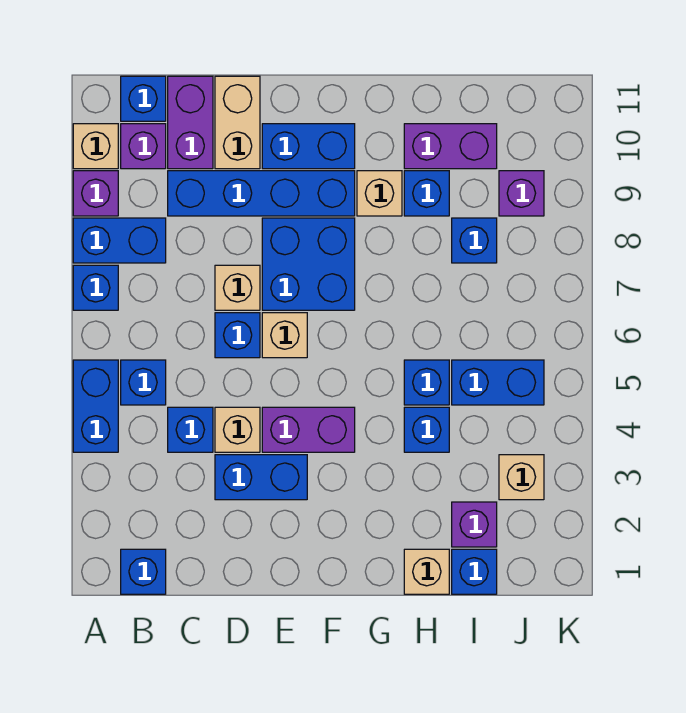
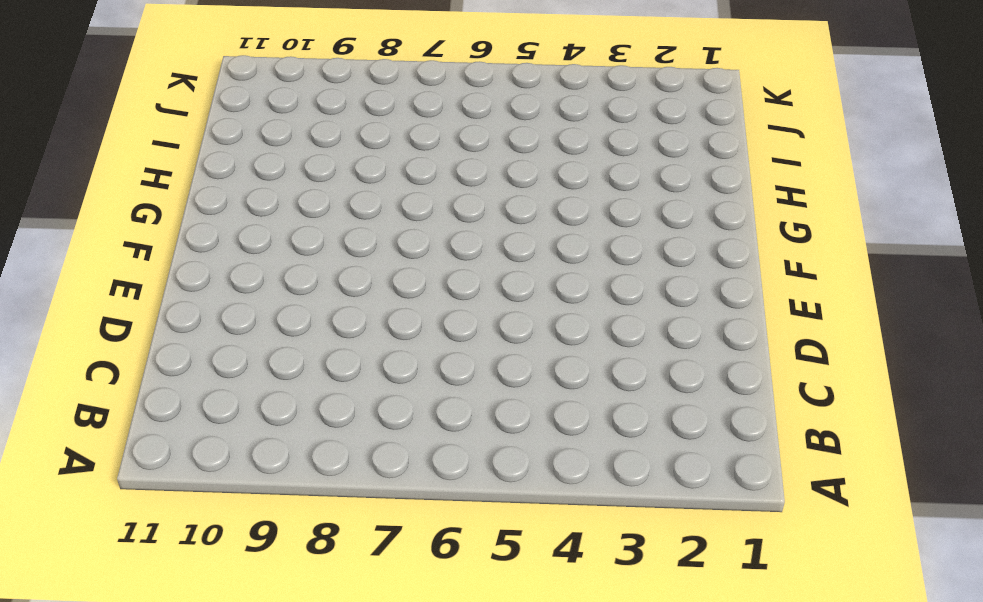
none -> blue 1x2 brick [73,360,118,452]
none -> blue 1x1 brick [73,265,118,310]
none -> blue 1x2 brick [73,218,166,263]
none -> purple 1x1 brick [73,171,118,216]

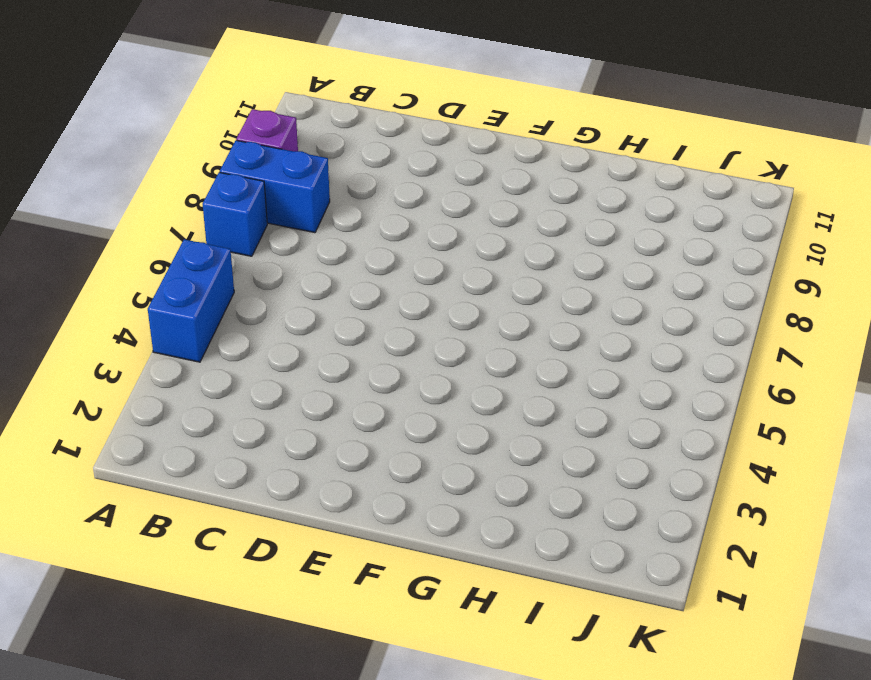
none -> tan 1x1 brick [73,124,118,169]
none -> blue 1x1 brick [121,549,166,594]
none -> blue 1x1 brick [121,360,166,405]
none -> purple 1x1 brick [121,124,166,169]

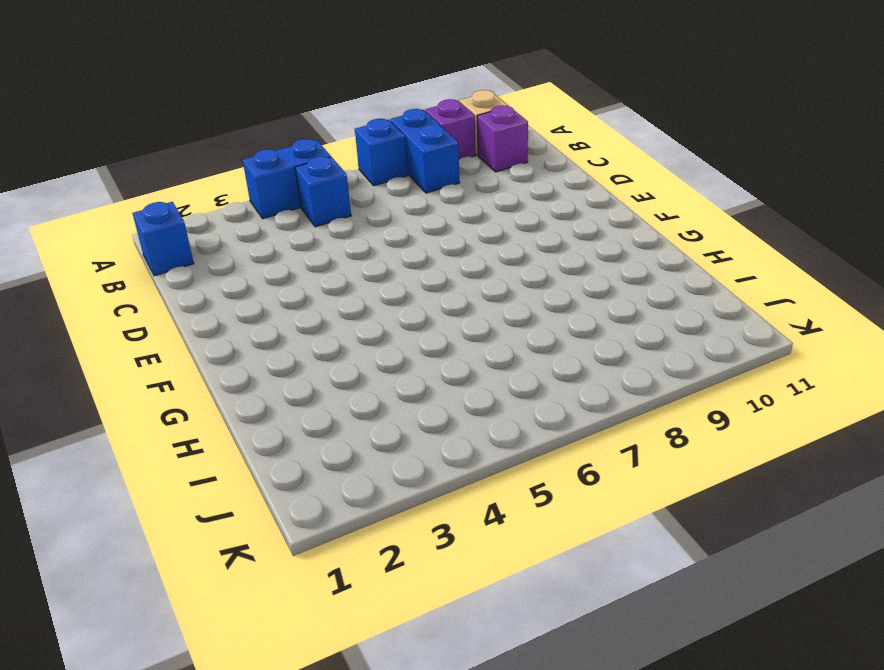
none -> blue 1x1 brick [121,76,166,121]
none -> blue 1x1 brick [168,407,213,452]
none -> blue 1x4 brick [168,171,355,216]
none -> purple 1x2 brick [168,76,213,169]

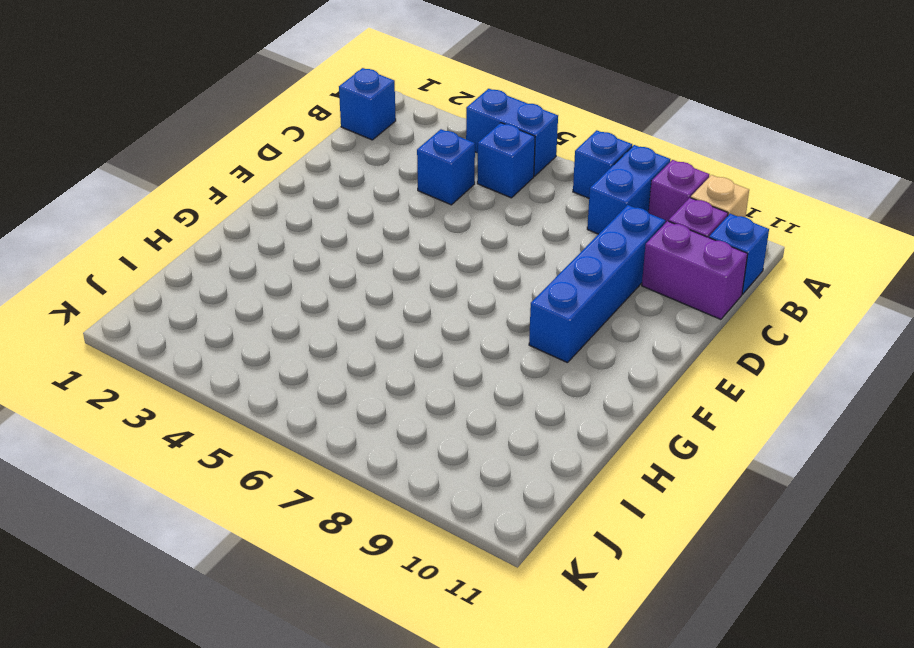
none -> blue 1x2 brick [215,455,307,500]
none -> tan 1x1 brick [215,407,260,452]
none -> blue 1x1 brick [215,313,260,358]
none -> tan 1x1 brick [215,265,260,310]

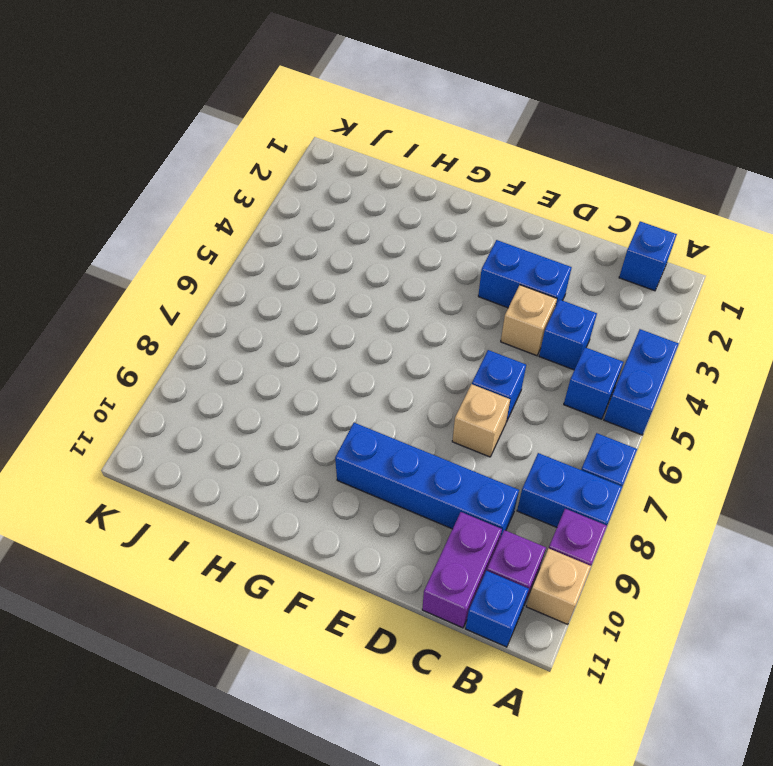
none -> tan 1x2 brick [215,76,260,169]
none -> purple 1x2 brick [262,407,355,452]
none -> tan 1x1 brick [262,313,307,358]
none -> blue 2x2 brick [262,218,355,310]

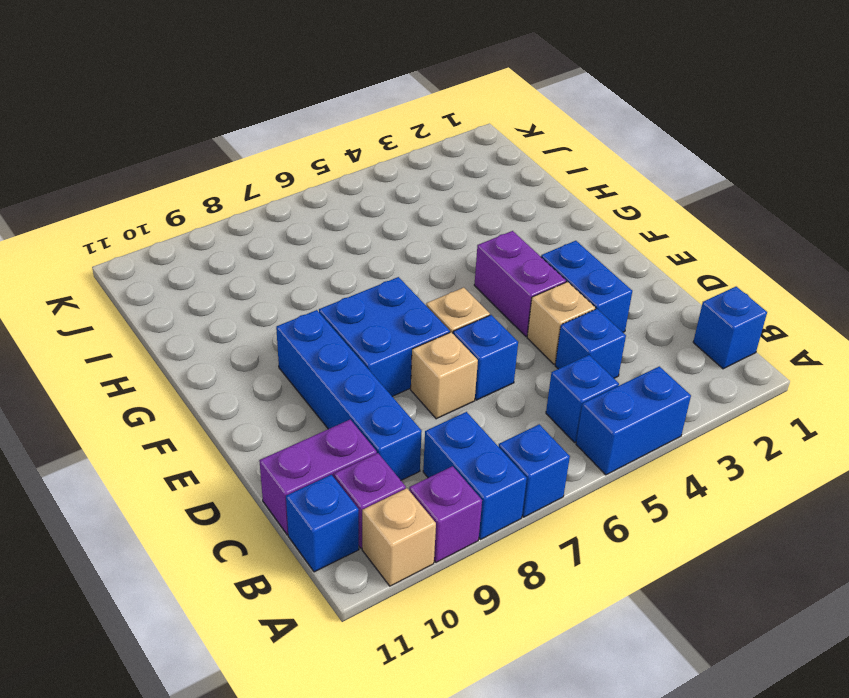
none -> tan 1x2 brick [215,76,260,169]
none -> blue 1x2 brick [262,124,355,169]
none -> tan 1x1 brick [357,171,402,216]
none -> tan 1x1 brick [404,549,449,594]

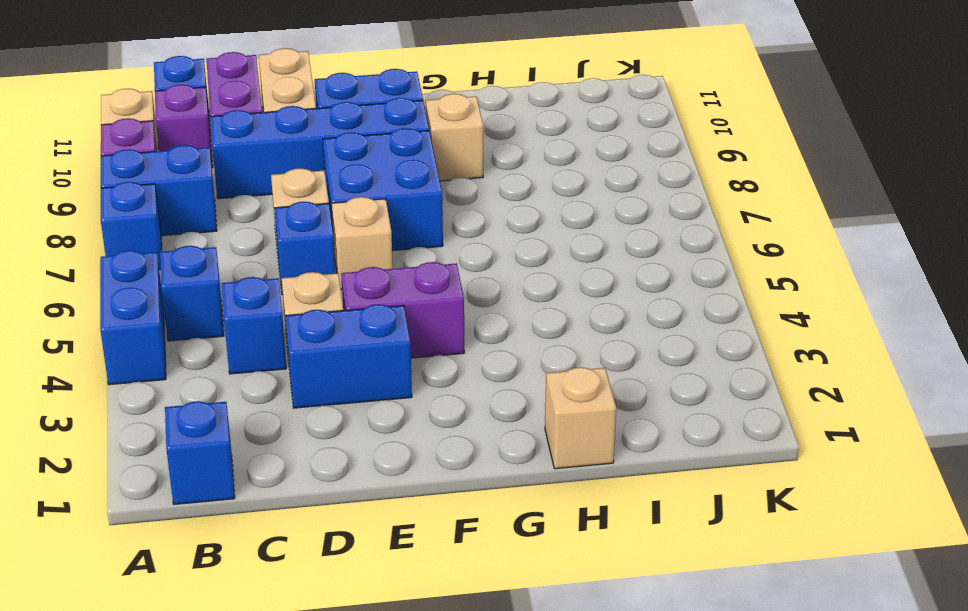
none -> blue 1x1 brick [404,407,449,452]
none -> blue 1x1 brick [404,360,449,405]
none -> blue 1x1 brick [404,171,449,216]
none -> purple 1x2 brick [404,124,497,169]

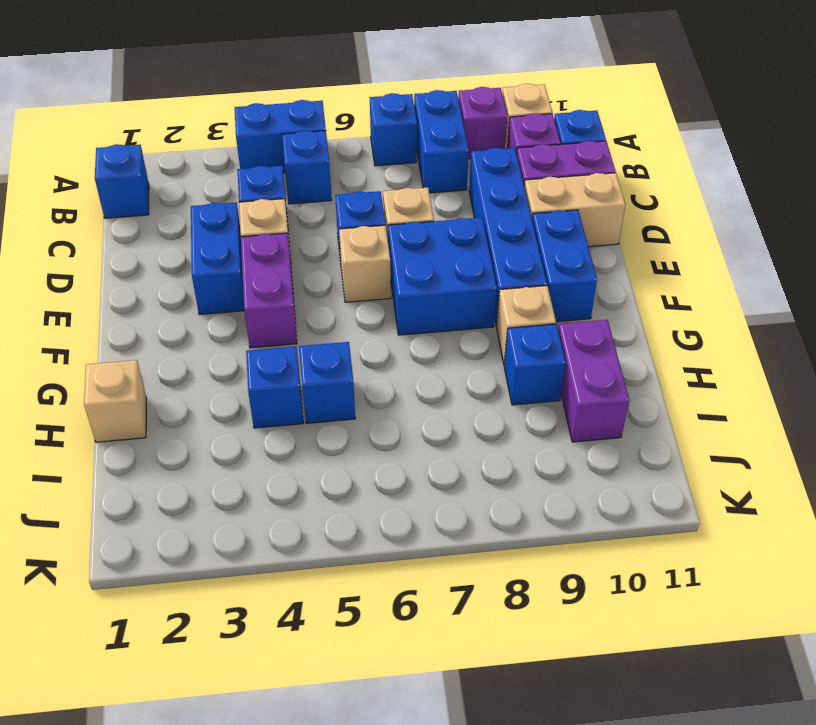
none -> blue 1x1 brick [452,549,497,594]
none -> purple 1x1 brick [452,502,497,547]
none -> blue 1x2 brick [452,360,544,405]
none -> blue 1x1 brick [452,218,497,263]

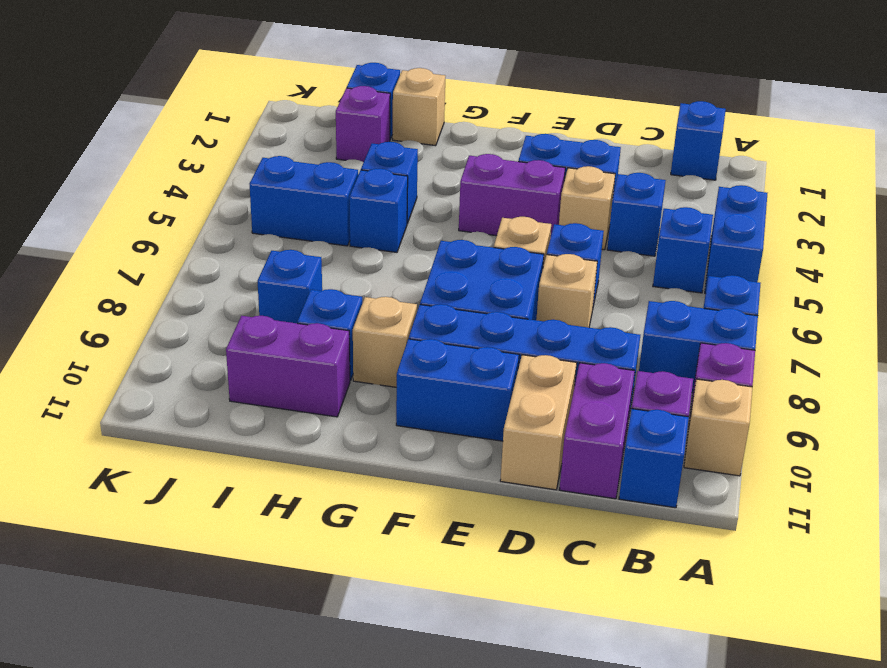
none -> tan 1x1 brick [499,455,544,500]
none -> purple 1x1 brick [499,171,544,216]

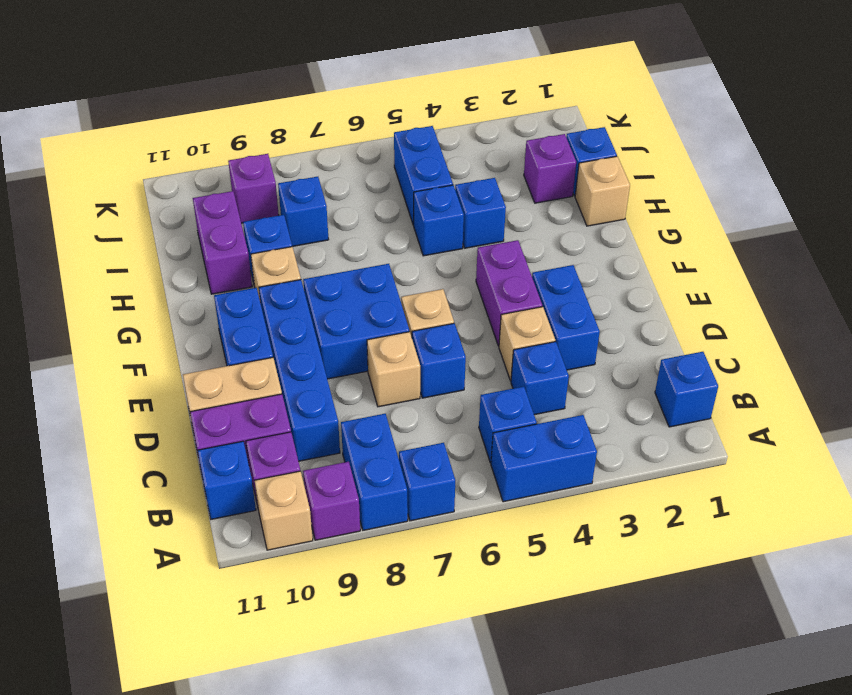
none -> tan 1x1 brick [499,455,544,500]

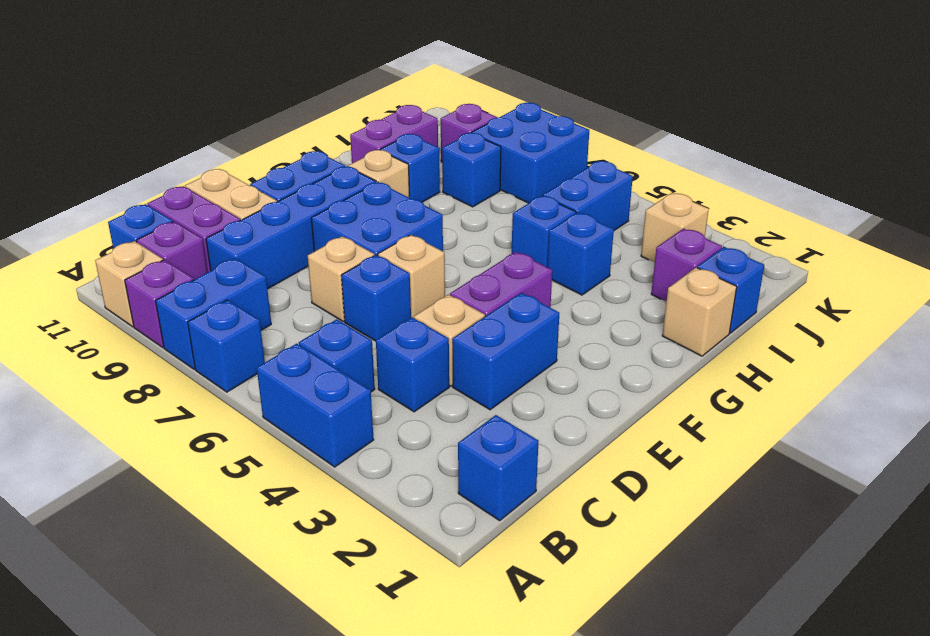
blue 2x2 brick [472,103,589,203] -> none

